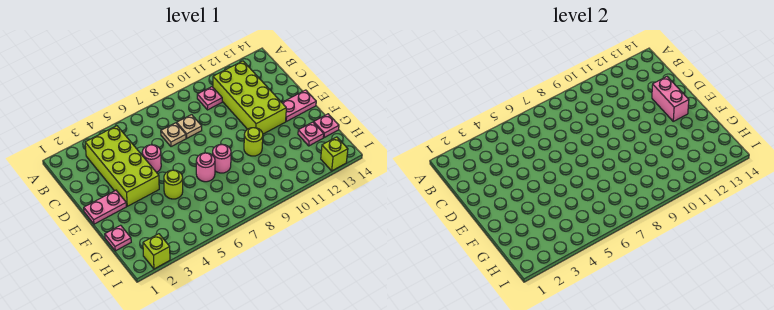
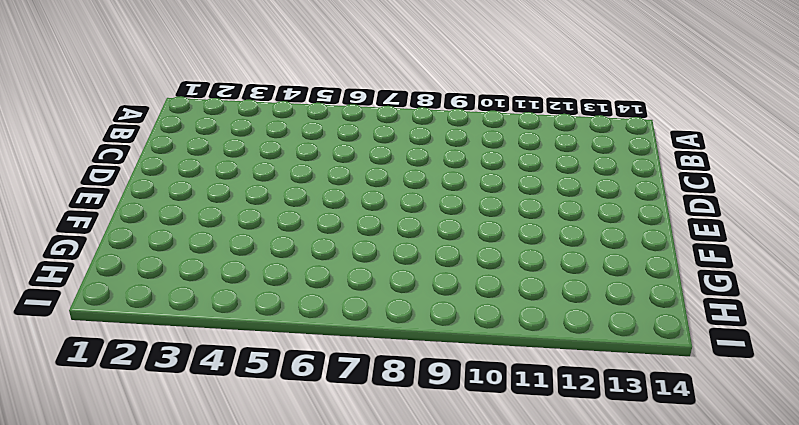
none -> lime 2x4 brick [85,126,159,206]
none -> pink 1x1 plate [197,87,222,110]
none -> lime 2x4 brick [213,61,286,134]

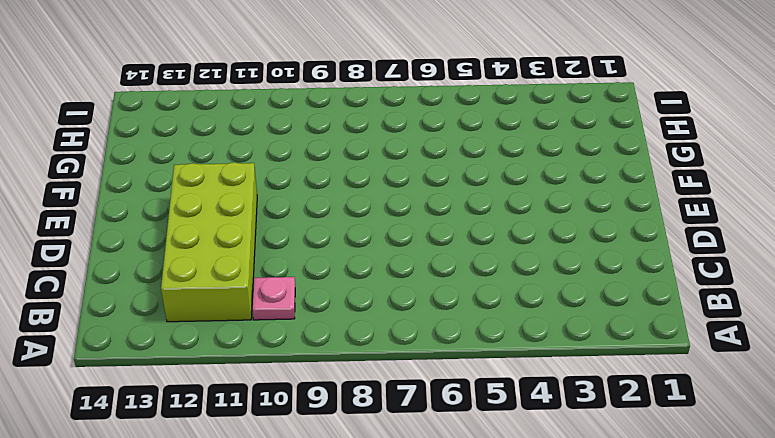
none -> lime 2x4 brick [85,126,159,206]
none -> tan 1x1 plate [161,123,186,147]
none -> tan 1x1 plate [177,115,202,138]

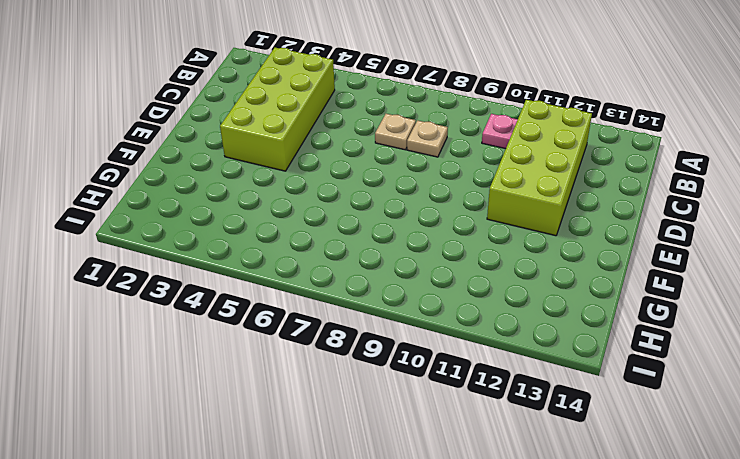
none -> pink 1x1 round brick [142,145,161,172]
none -> pink 1x2 plate [84,190,126,224]
none -> pink 1x2 plate [282,90,316,121]

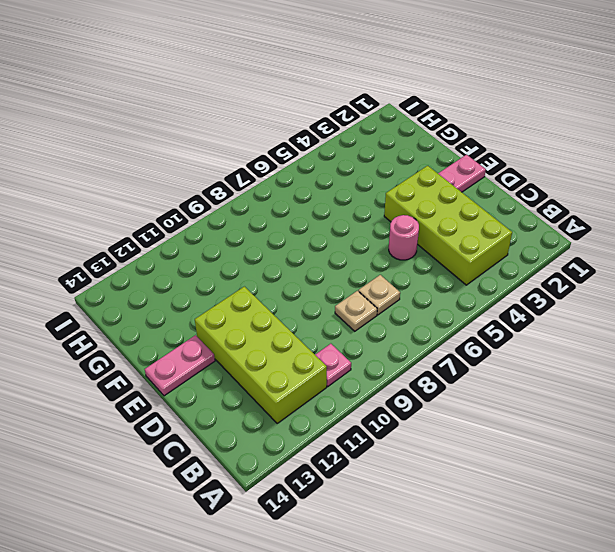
none -> lime 1x1 round brick [164,170,183,199]
none -> pink 1x1 round brick [196,153,215,182]
none -> pink 1x1 round brick [213,144,231,173]

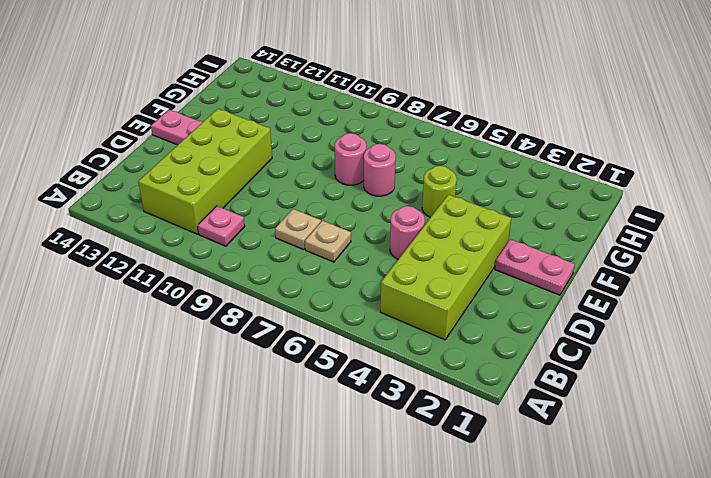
none -> lime 1x1 round brick [244,128,263,156]
none -> pink 1x1 plate [105,225,131,251]
none -> pink 1x1 plate [298,122,324,146]

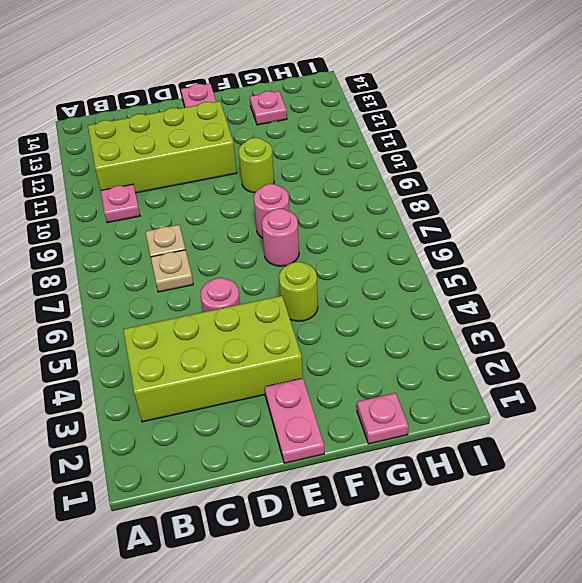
none -> pink 1x1 plate [314,114,339,138]
none -> lime 1x1 brick [143,234,170,269]
none -> lime 1x1 brick [321,137,348,171]

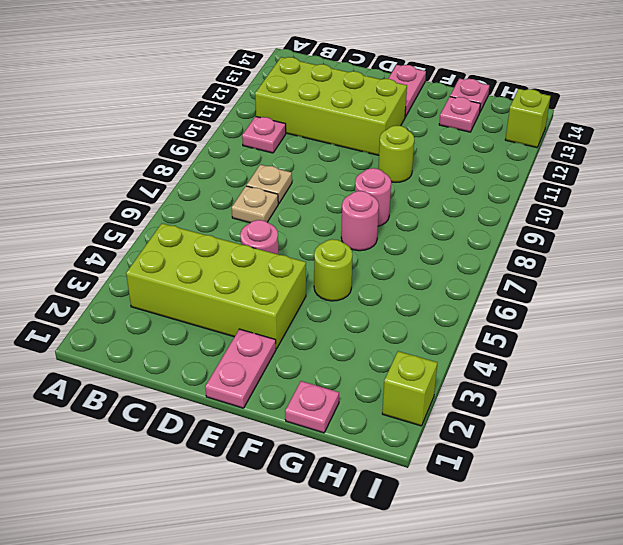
none -> pink 1x2 brick [652,77,689,121]

